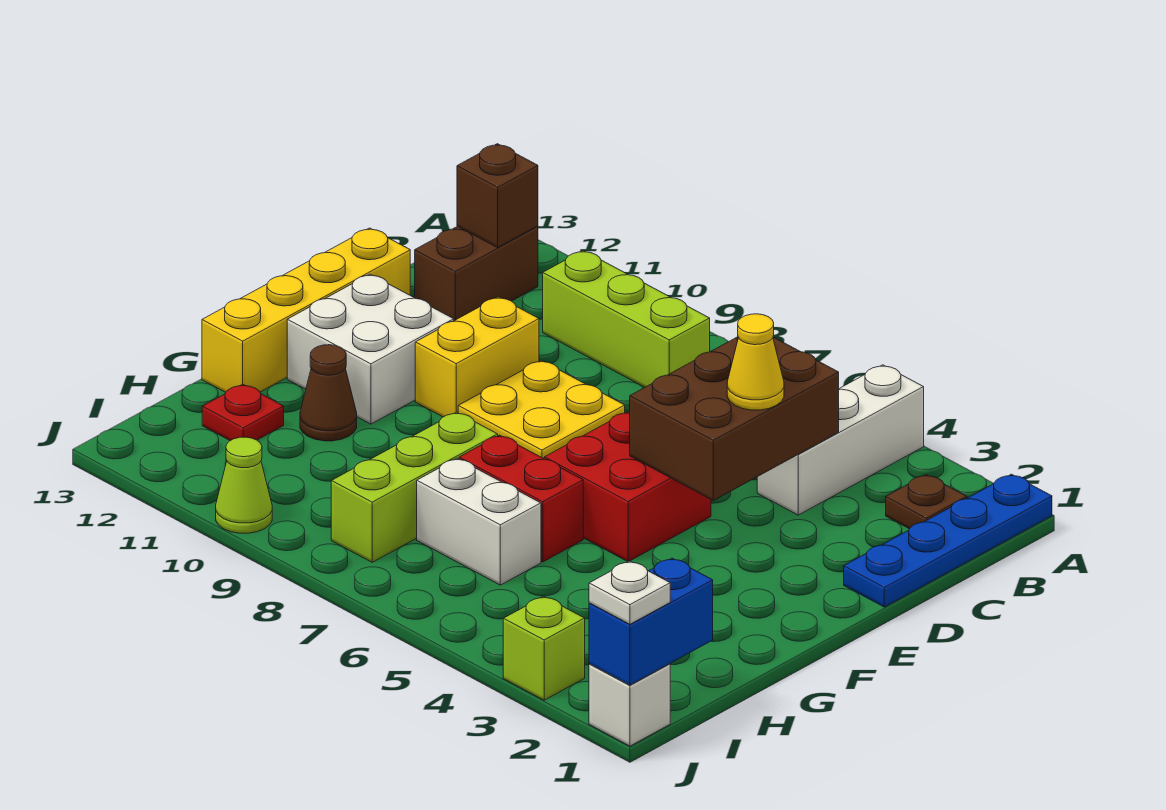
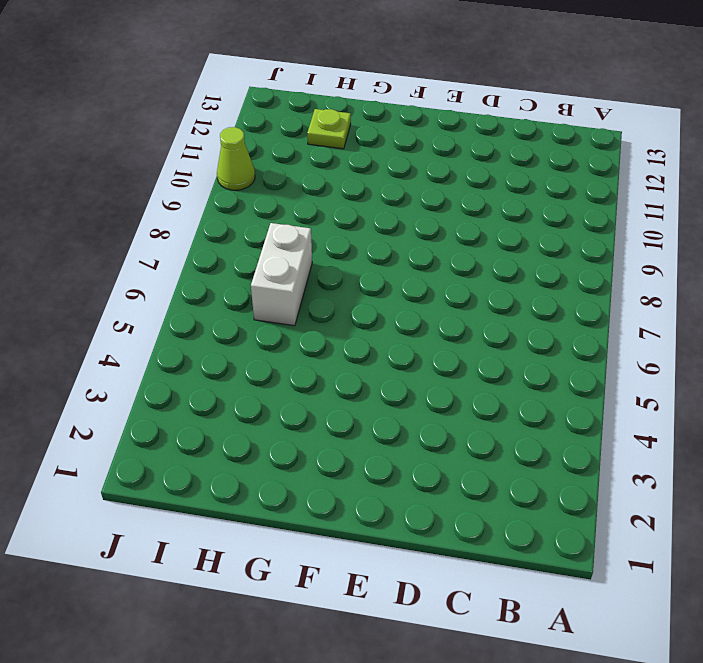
lime 1x1 plate [307,109,351,149] -> red 1x1 plate [202,384,284,441]
none -> blue 1x4 plate [844,474,1052,607]
none -> white 1x3 brick [757,365,924,515]
none -> brown 1x1 plate [886,475,967,529]

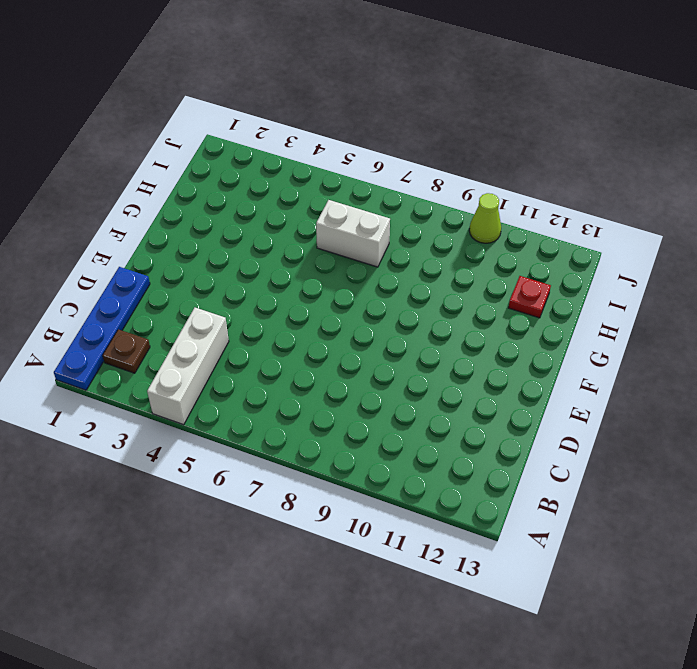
none -> lime 1x3 brick [543,251,710,387]
none -> brown 1x2 brick [415,226,538,321]
none -> yellow 2x2 plate [458,360,625,459]

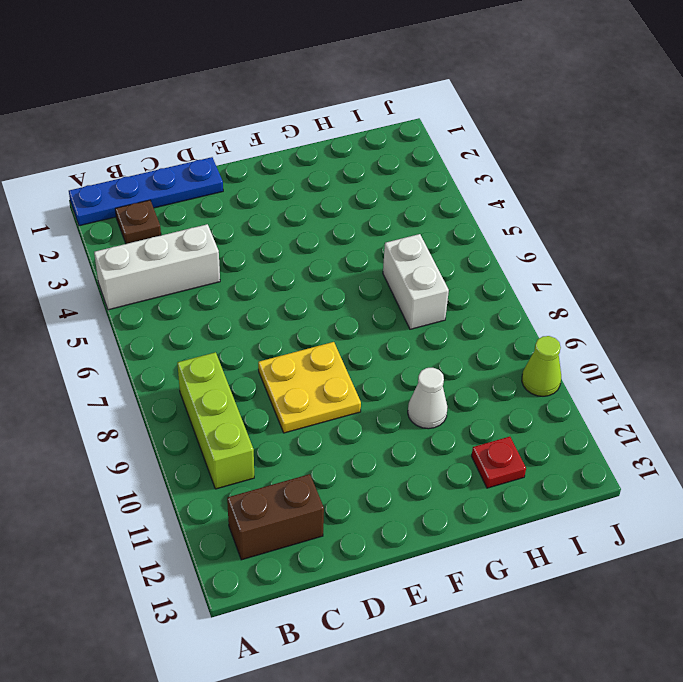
white 1x1 cone [408,368,448,429] -> none
none -> yellow 1x2 brick [415,297,539,417]
none -> yellow 1x4 brick [202,228,410,392]
none -> red 2x2 brick [544,412,711,562]

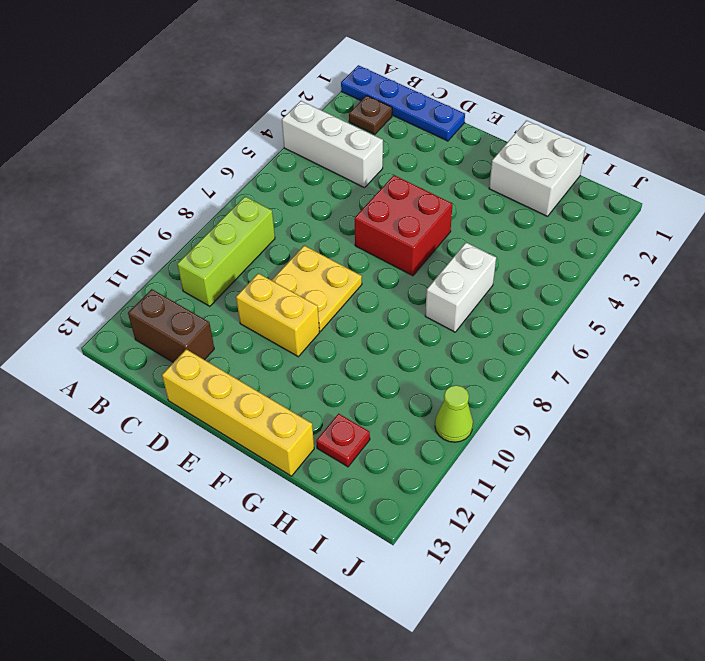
white 2x2 brick [489,121,586,216] -> white 2x2 brick moved to [287,274,454,424]
none -> red 1x2 brick [459,435,583,562]
none -> lime 1x3 brick [331,412,498,562]
none -> brown 1x1 cone [300,345,357,441]

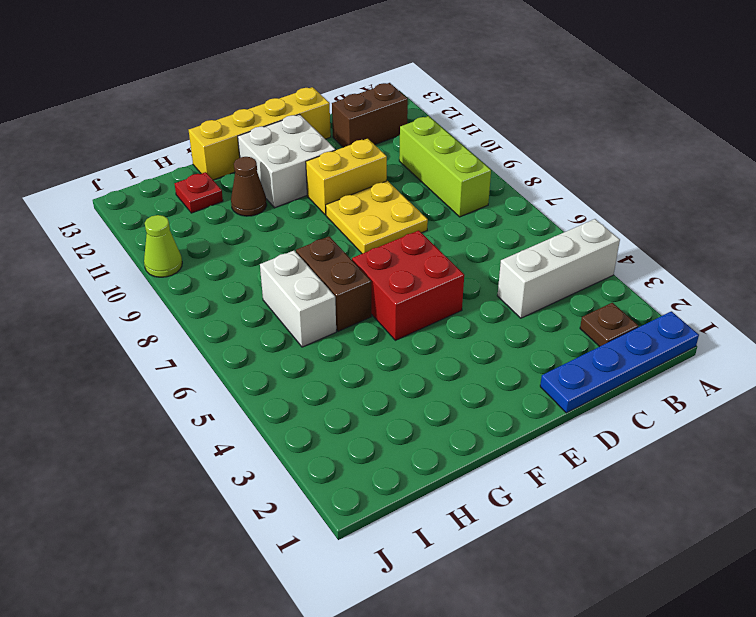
brown 1x2 brick [296,236,371,331] -> red 1x2 brick [459,435,583,562]
none -> lime 1x3 brick [331,412,498,562]
none -> white 1x1 brick [589,664,670,746]
none -> lime 1x1 brick [503,596,585,700]

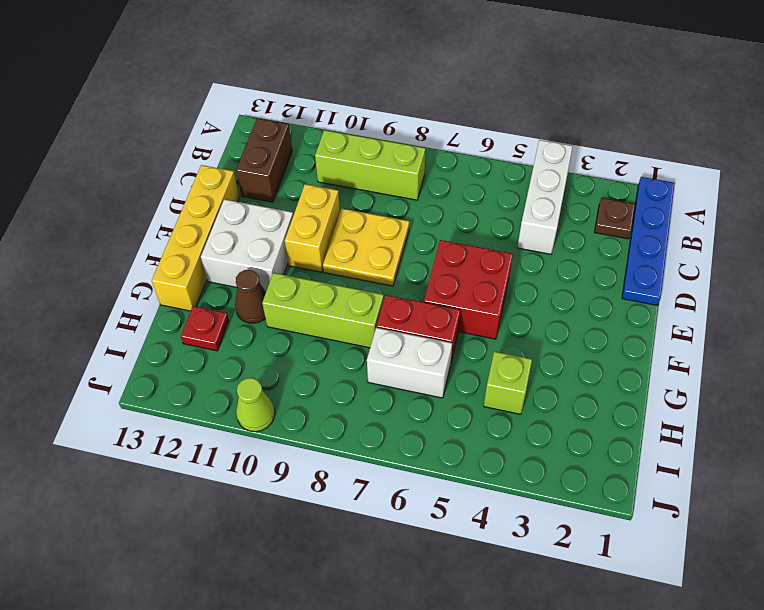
lime 1x3 brick [262,273,384,348] -> lime 1x3 brick turned to [331,412,498,562]
lime 1x1 brick [484,351,532,414] -> lime 1x1 brick moved to [503,596,585,700]
none -> white 1x1 brick [589,664,670,746]
none -> brown 1x1 brick [457,144,538,247]
none -> brown 2x3 brick [630,337,839,501]

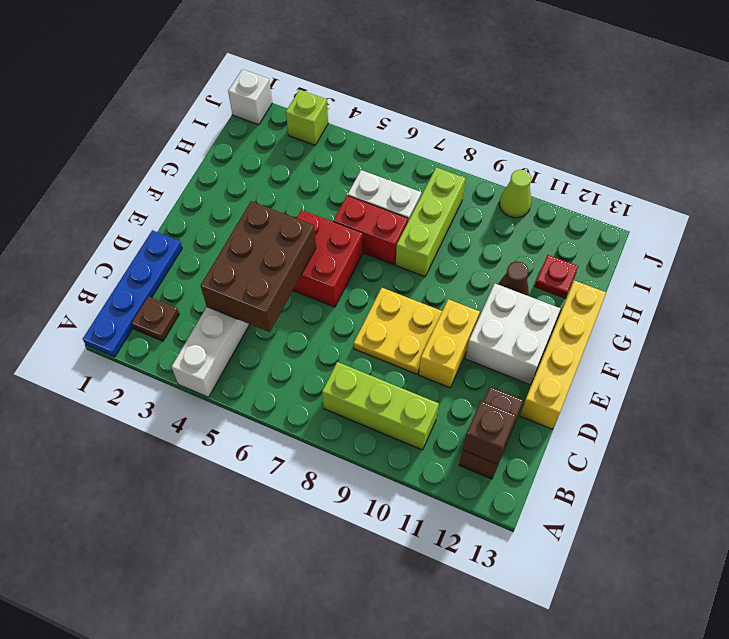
none -> blue 1x2 brick [589,558,713,685]
none -> yellow 1x1 cone [727,314,784,410]
none -> white 1x1 plate [589,561,670,624]

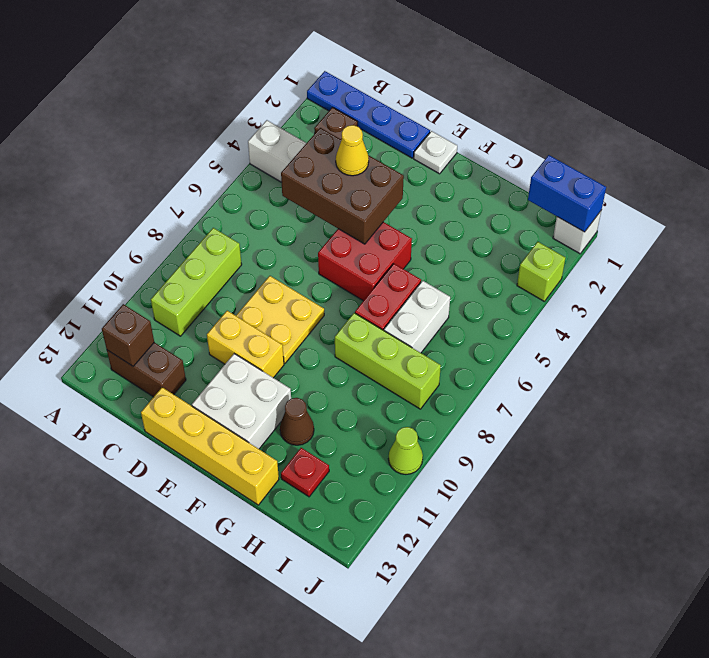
white 1x1 plate [414,131,457,174] -> white 1x1 plate moved to [589,561,670,624]

